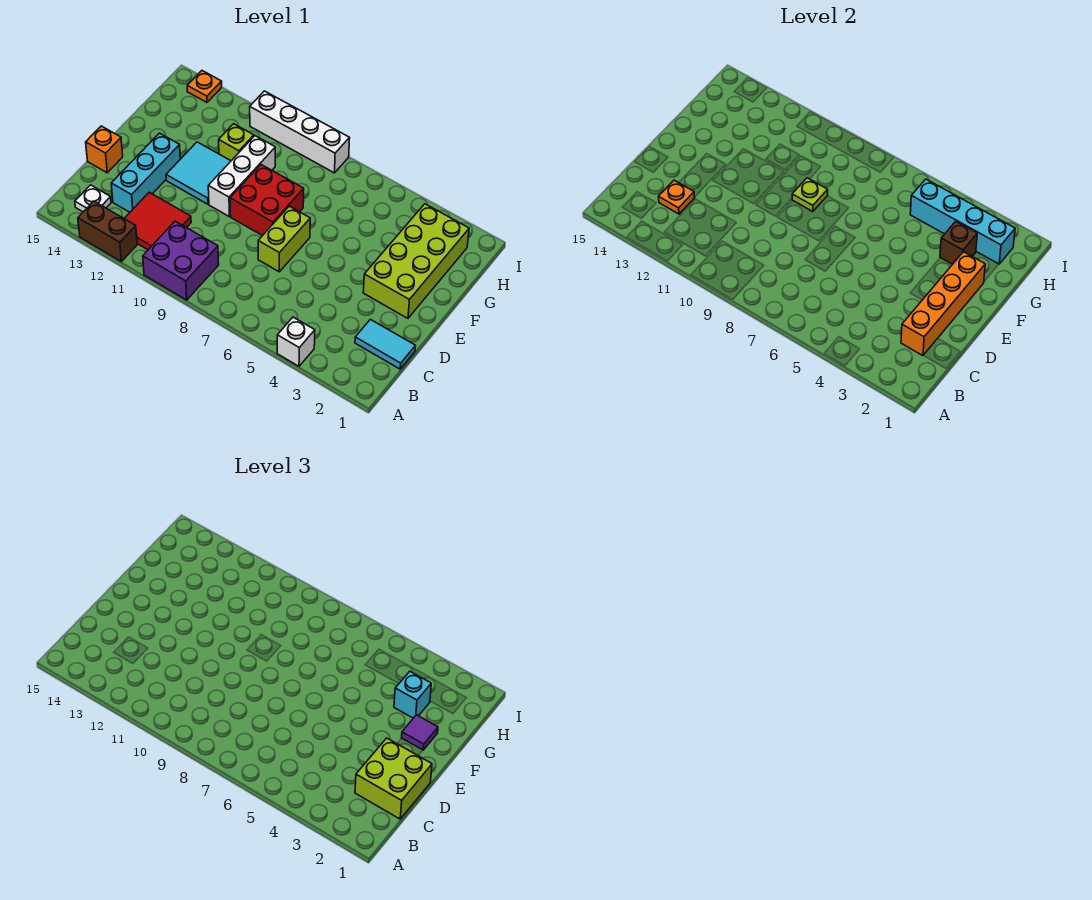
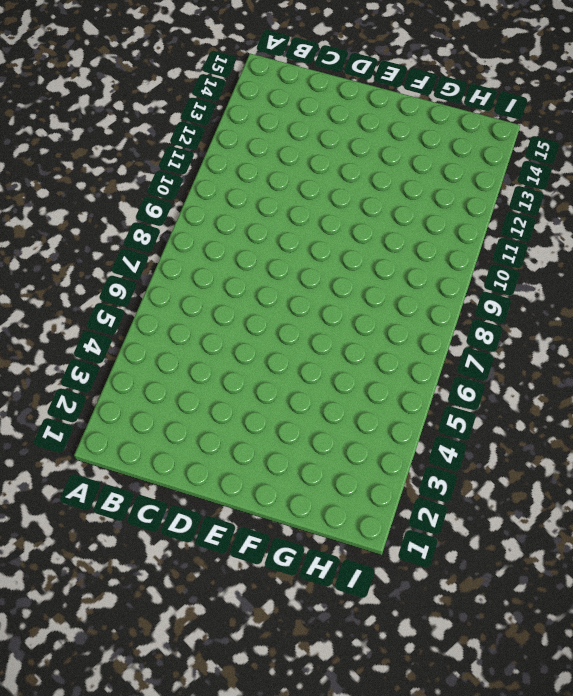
none -> white 1x1 brick [277,317,315,366]
none -> purple 2x2 brick [143,221,219,300]
none -> brown 1x2 brick [78,201,137,261]

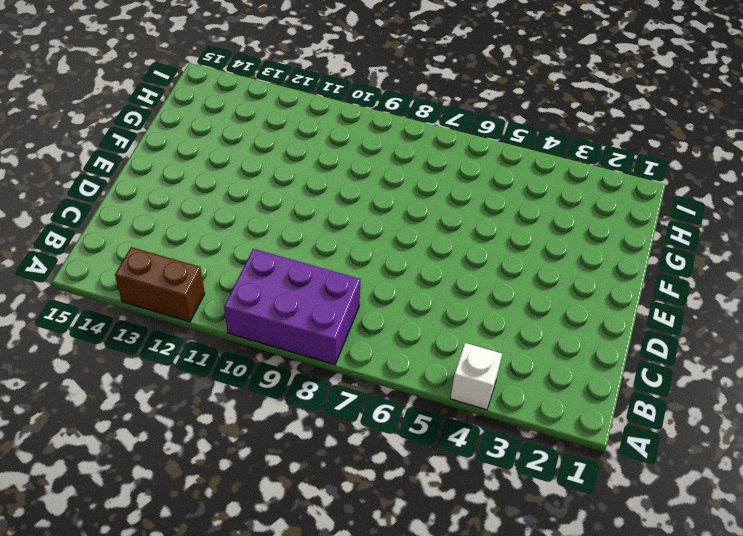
purple 2x3 brick [224,249,360,365] -> purple 2x2 brick [143,221,219,300]
none -> red 2x2 tile [124,192,191,250]
none -> white 1x1 plate [75,185,111,212]
none -> cyan 1x2 tile [355,319,415,369]

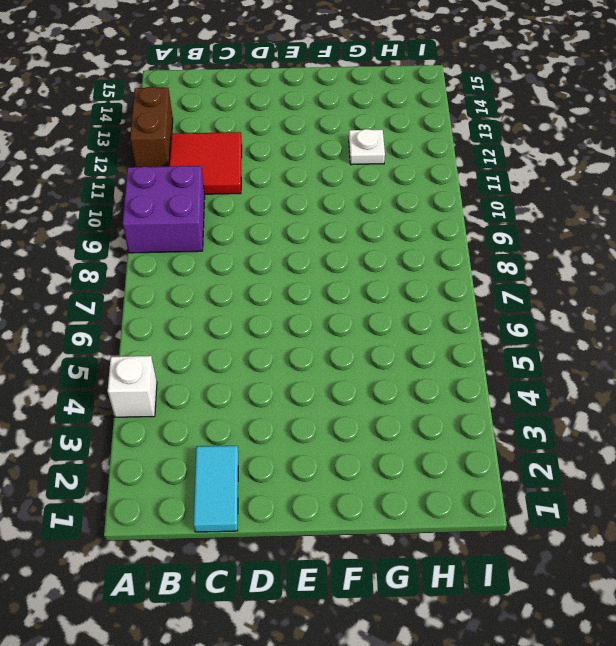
white 1x1 plate [349,129,385,165] -> white 1x1 plate moved to [75,185,111,212]
none -> cyan 1x3 brick [111,133,180,212]
none -> lime 1x2 brick [258,206,310,272]
none -> orange 1x1 brick [86,126,123,173]

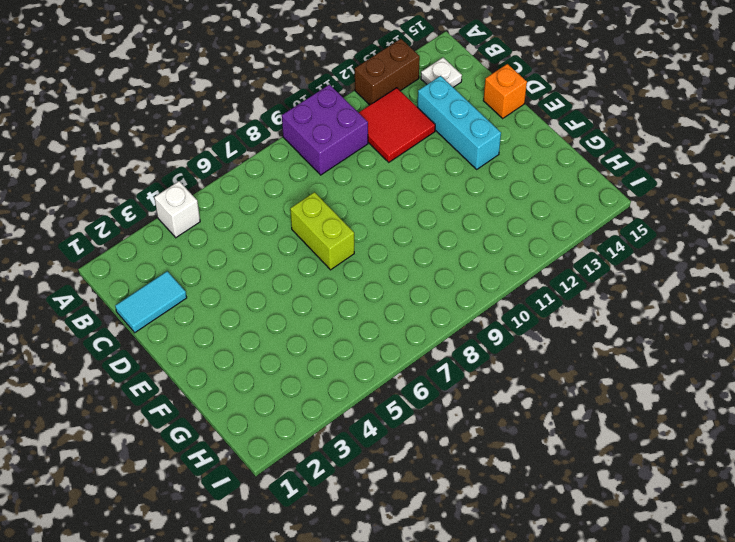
none -> lime 2x4 brick [363,204,469,318]
none -> red 2x2 brick [230,165,304,236]
none -> white 1x3 brick [208,136,275,216]

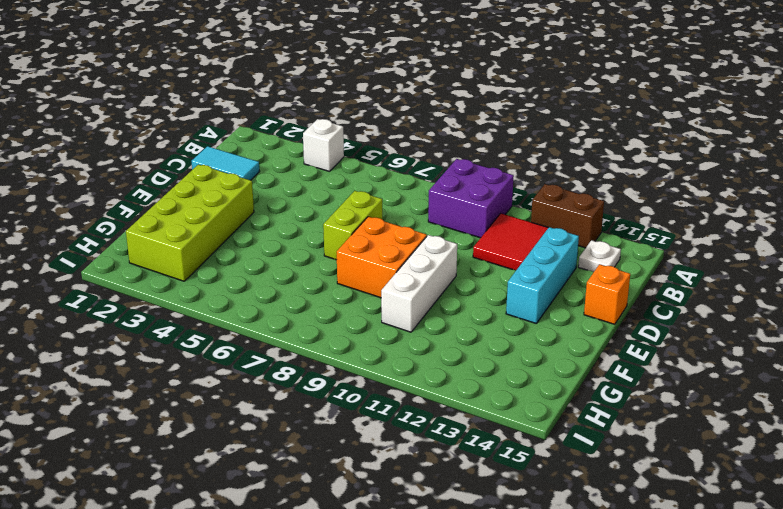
orange 2x2 brick [337,217,427,298] -> red 2x2 brick [230,165,304,236]
none -> cyan 2x2 tile [166,142,231,204]
none -> lime 1x1 brick [219,124,254,161]
none -> white 1x4 brick [250,91,350,173]

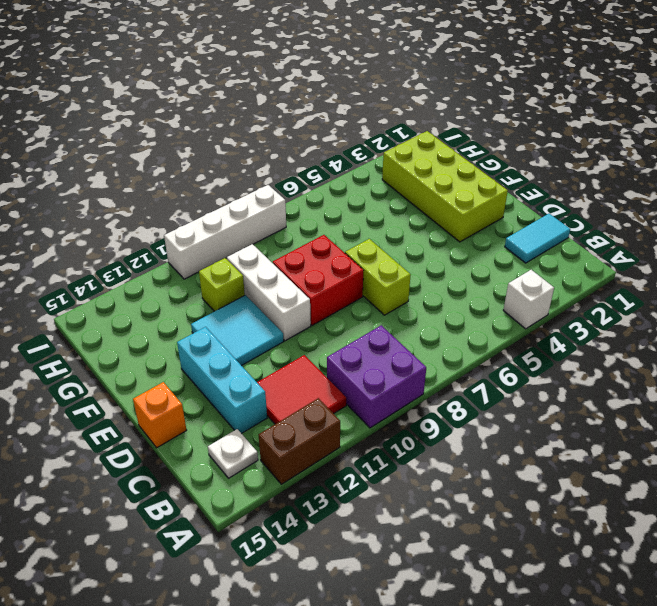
none -> orange 1x1 plate [187,71,222,102]
none -> orange 1x4 brick [901,252,985,356]
none -> orange 1x1 plate [659,180,695,214]

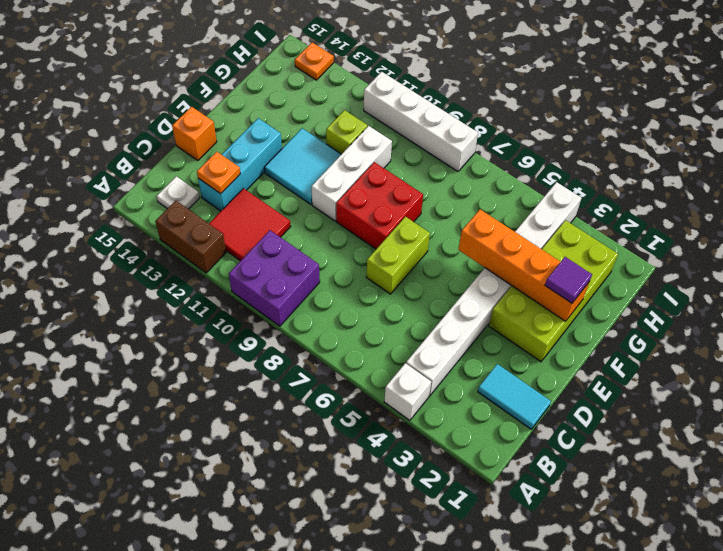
white 1x8 brick [406,182,581,396] -> none
orange 1x4 brick [458,209,590,321] -> orange 1x4 brick turned to [901,252,985,356]
none -> lime 1x1 plate [792,178,828,212]
none -> brown 1x1 brick [940,221,977,264]
none -> cyan 1x4 brick [910,179,1015,264]

